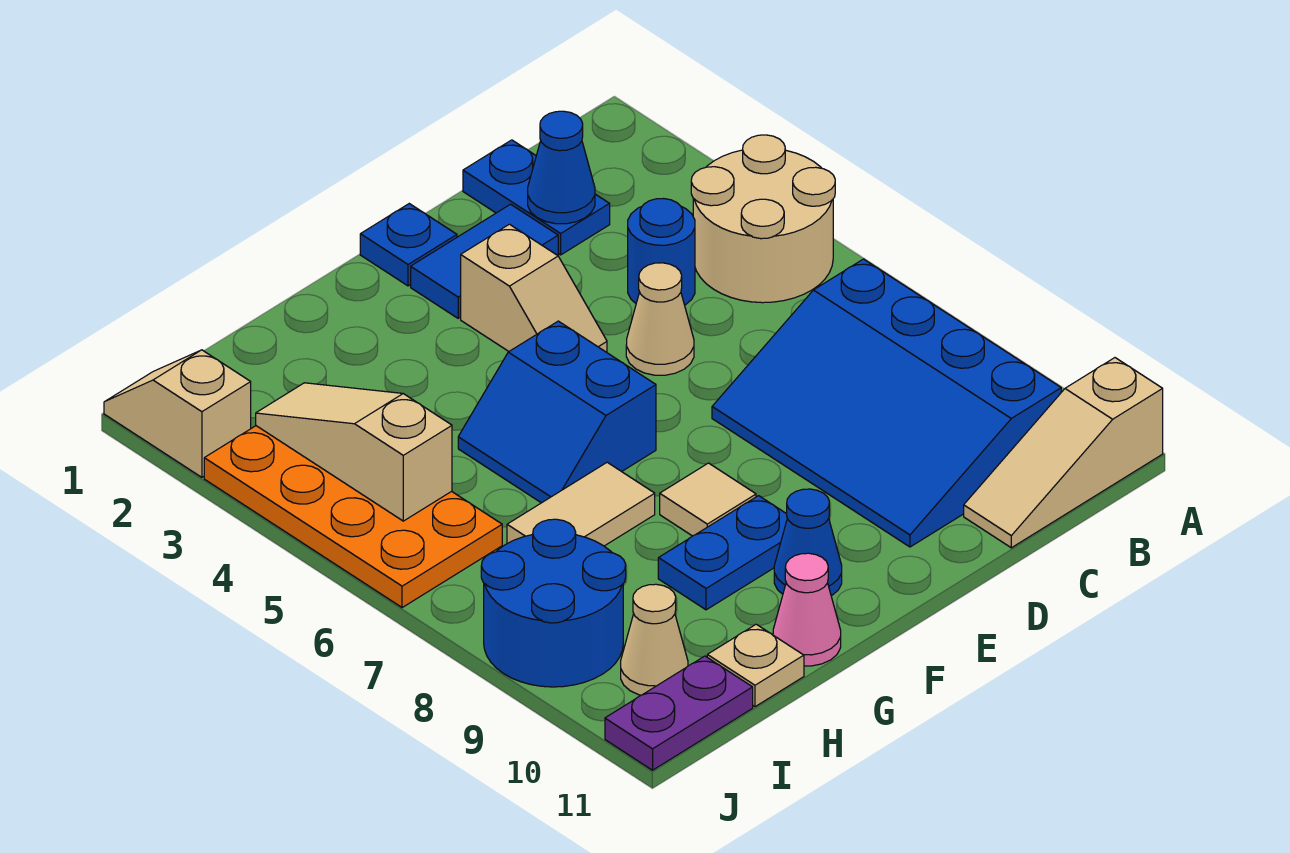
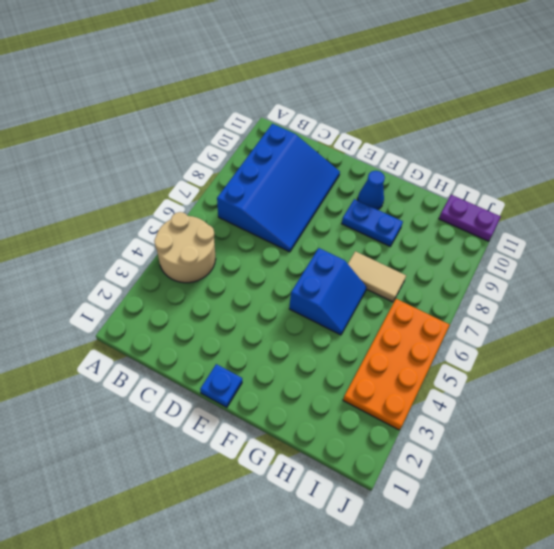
none -> tan 1x3 slope [964,358,1163,548]
none -> blue 1x2 plate [463,140,610,255]
none -> blue 1x1 round brick [628,199,695,305]

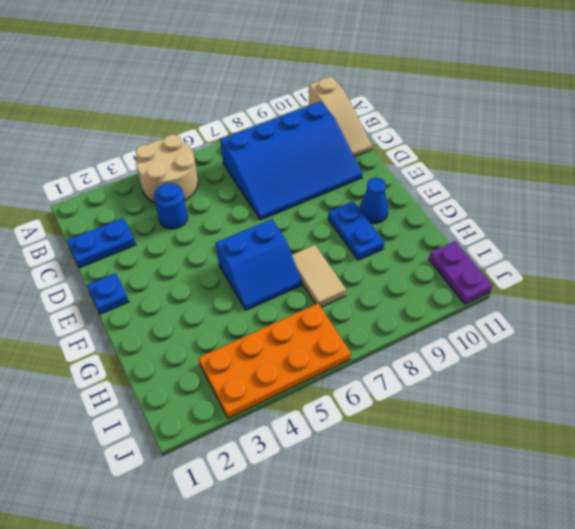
none -> blue 1x2 tile [411,204,558,318]
none -> tan 1x1 cone [626,263,694,375]
none -> tan 1x2 slope [461,224,607,352]

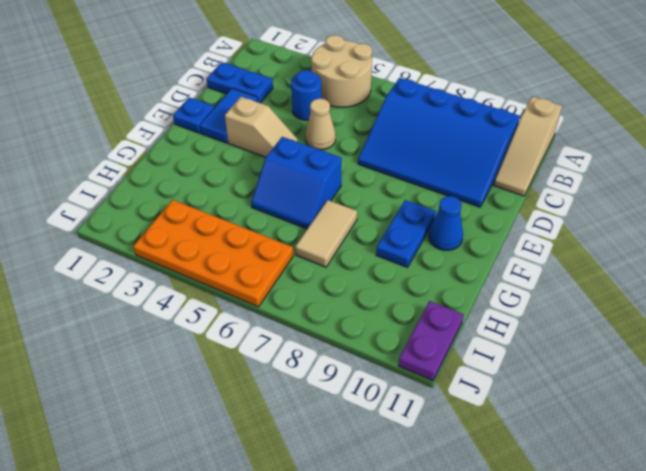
none -> tan 1x1 tile [660,463,756,536]
none -> pink 1x1 cone [773,553,841,666]
none -> tan 1x1 plate [707,624,804,707]

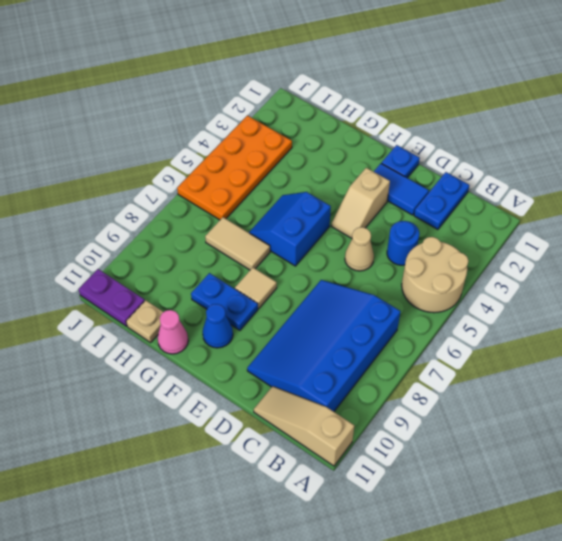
none -> blue 2x2 round brick [481,519,626,687]
none -> tan 1x1 cone [621,584,688,695]
none -> tan 1x2 slope [104,350,251,477]

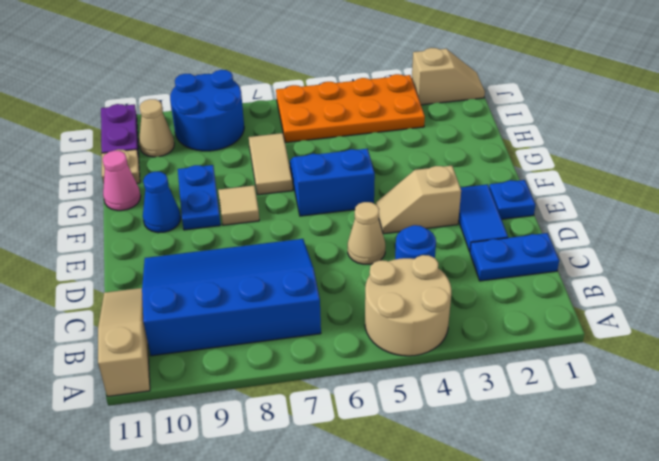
none -> blue 1x1 cone [528,111,595,224]
none -> tan 1x3 slope [256,383,452,521]

